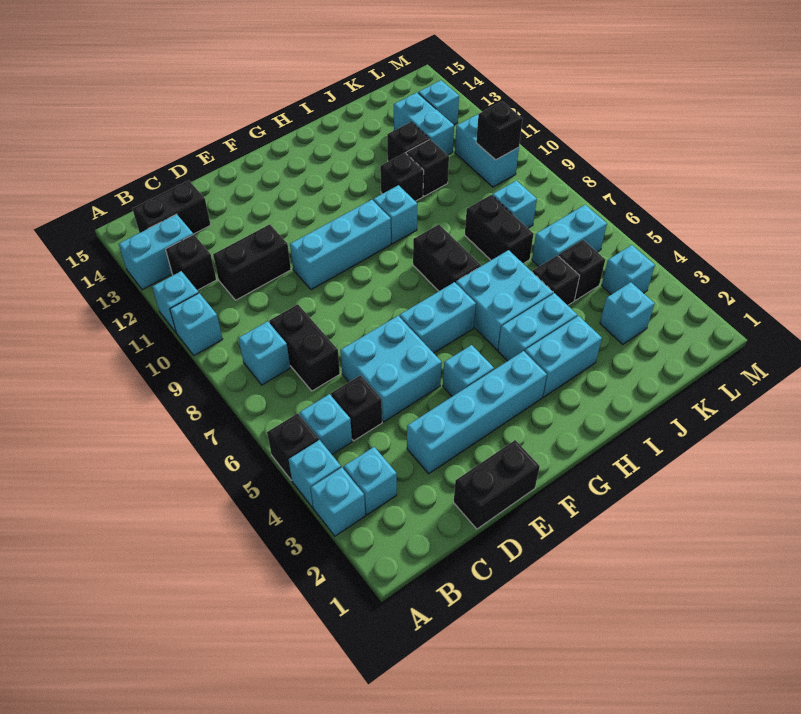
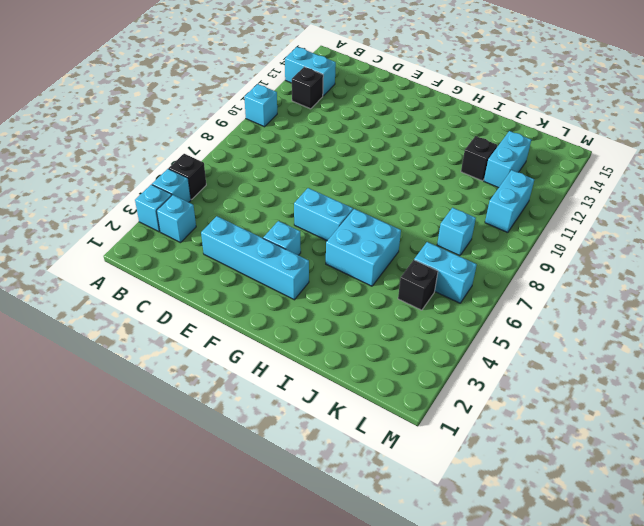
none -> cyan 1x1 brick [152,271,199,333]
none -> cyan 1x1 brick [300,394,352,454]
none -> cyan 1x1 brick [238,321,290,385]
none -> black 1x2 brick [132,180,211,234]

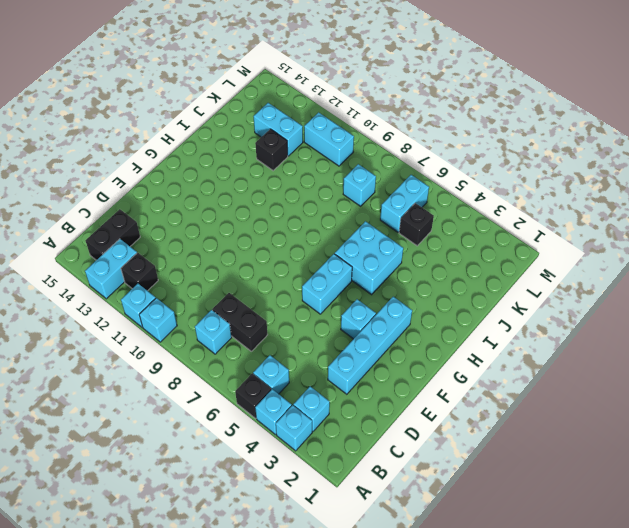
none -> black 1x1 brick [331,375,382,441]
none -> black 1x2 brick [213,224,291,300]
none -> black 1x2 brick [454,440,540,529]
none -> cyan 2x2 brick [340,316,442,422]

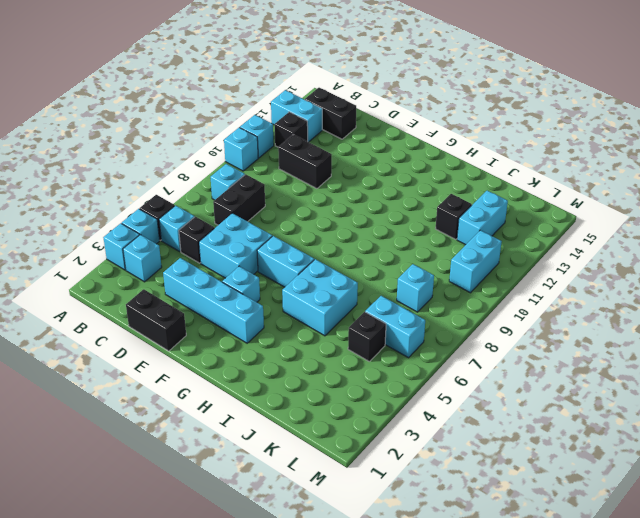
none -> cyan 1x3 brick [290,200,391,290]
none -> cyan 1x2 brick [525,316,602,397]
none -> cyan 1x2 brick [498,293,577,361]
none -> black 1x2 brick [413,225,481,291]

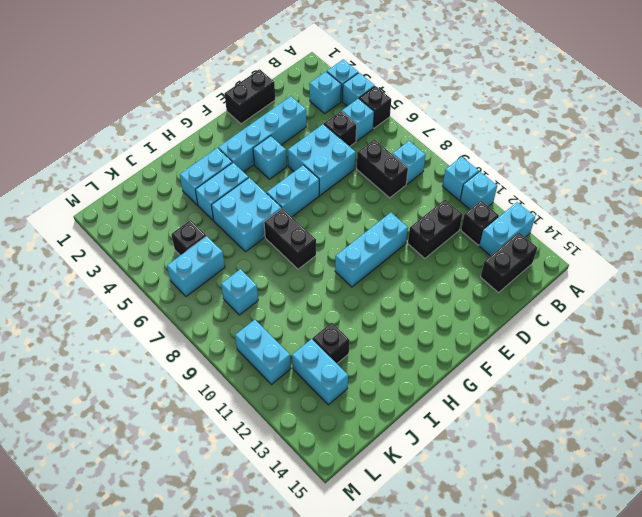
none -> cyan 1x1 brick [373,185,417,244]
none -> black 1x1 brick [380,153,424,201]
none -> black 1x1 brick [532,255,580,305]
none -> black 1x2 brick [465,195,533,264]

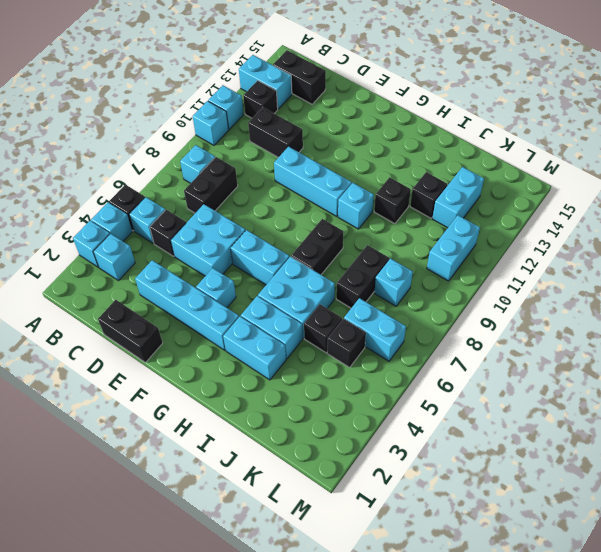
none -> black 1x1 brick [406,139,449,196]
none -> cyan 1x1 brick [600,282,655,345]
none -> cyan 1x1 brick [602,245,655,295]
none -> cyan 1x1 brick [418,80,459,125]

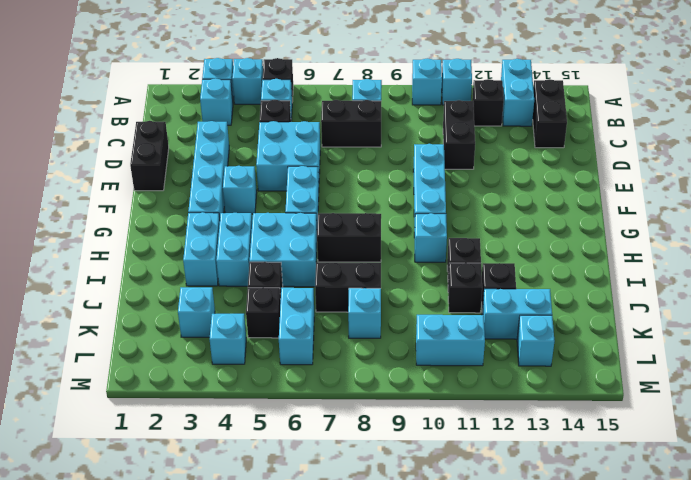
none -> black 1x1 brick [476,101,523,160]

